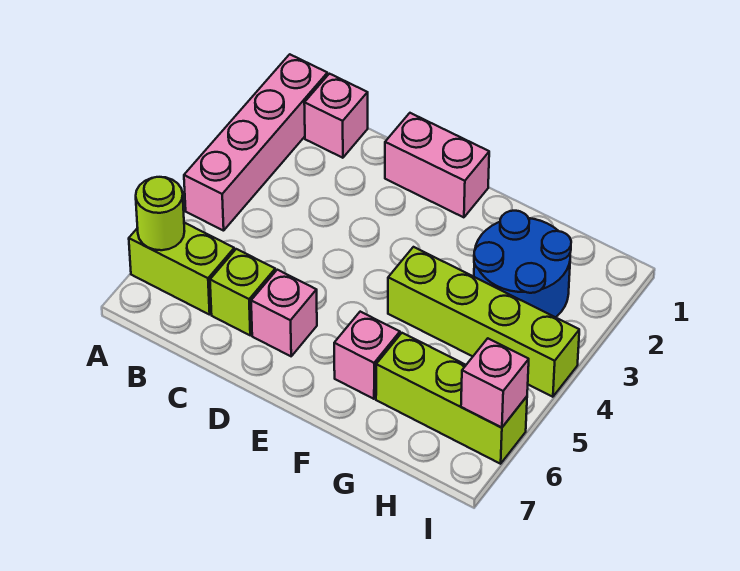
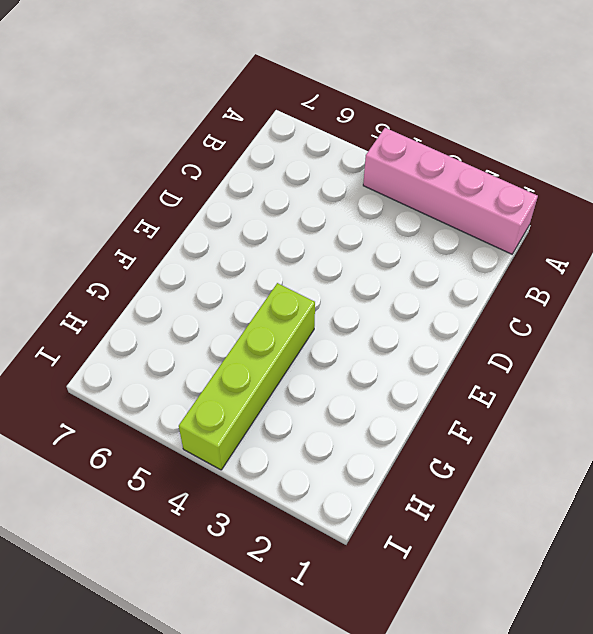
none -> lime 1x2 brick [129,223,234,315]
none -> pink 1x1 brick [304,74,368,158]
none -> lime 1x1 brick [210,249,275,335]

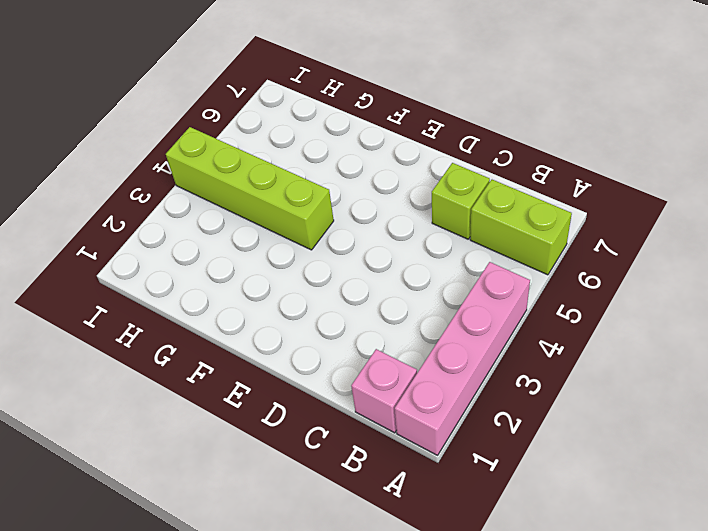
none -> pink 1x2 brick [385,113,489,217]
none -> pink 1x1 brick [251,270,317,356]
none -> pink 1x1 brick [334,312,400,399]

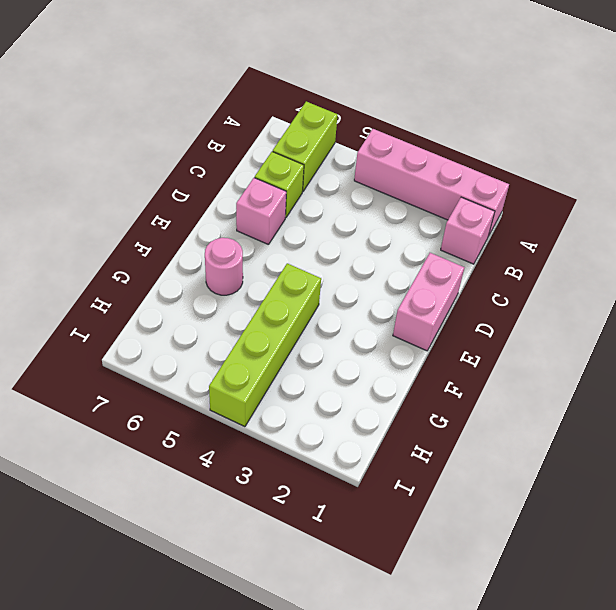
pink 1x1 round brick [205,238,243,295] -> pink 1x1 brick [334,312,400,399]
none -> blue 2x2 round brick [474,211,571,317]
none -> lime 1x3 brick [376,333,527,464]
none -> lime 1x1 round brick [136,177,184,250]

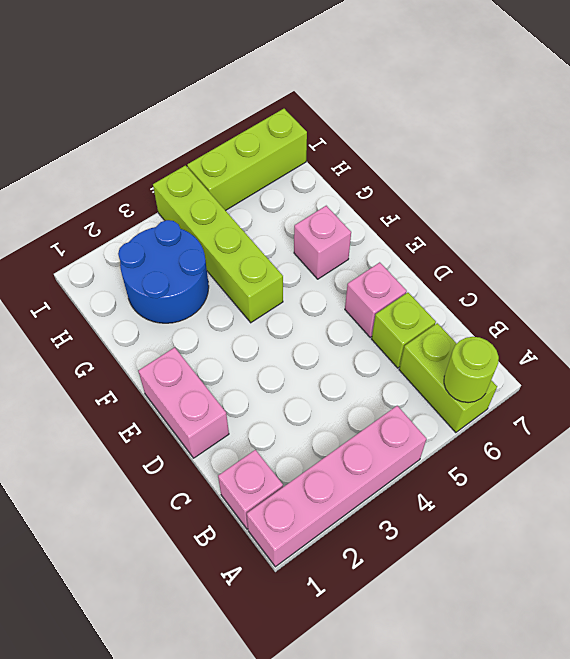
lime 1x3 brick [187,109,307,211] -> lime 1x3 brick turned to [376,333,527,464]
none -> pink 1x1 brick [461,338,529,428]

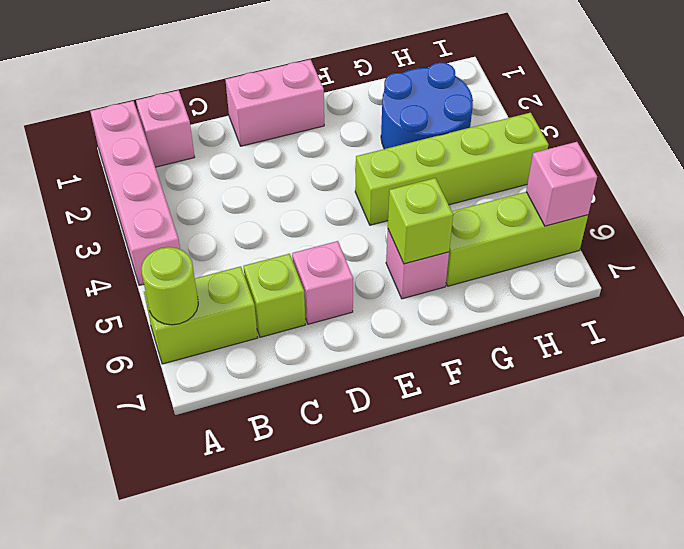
lime 1x1 brick [388,178,453,264] -> none

